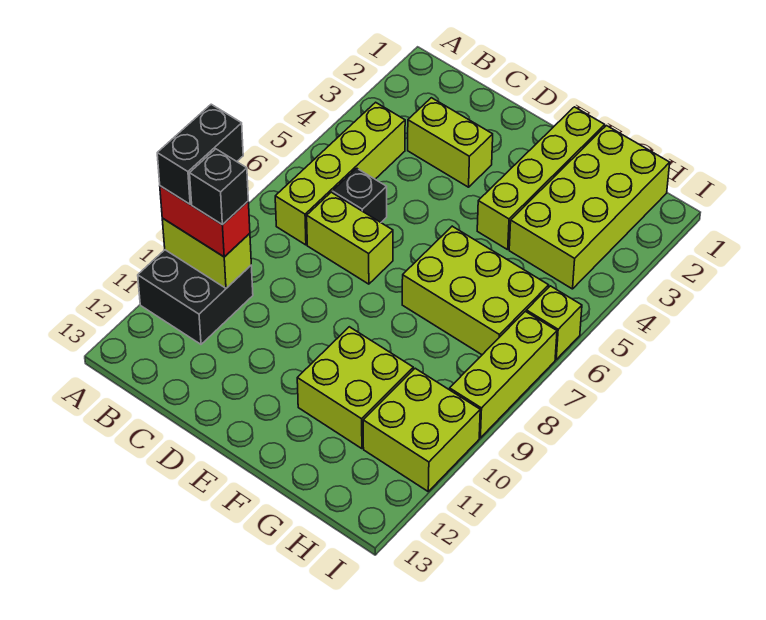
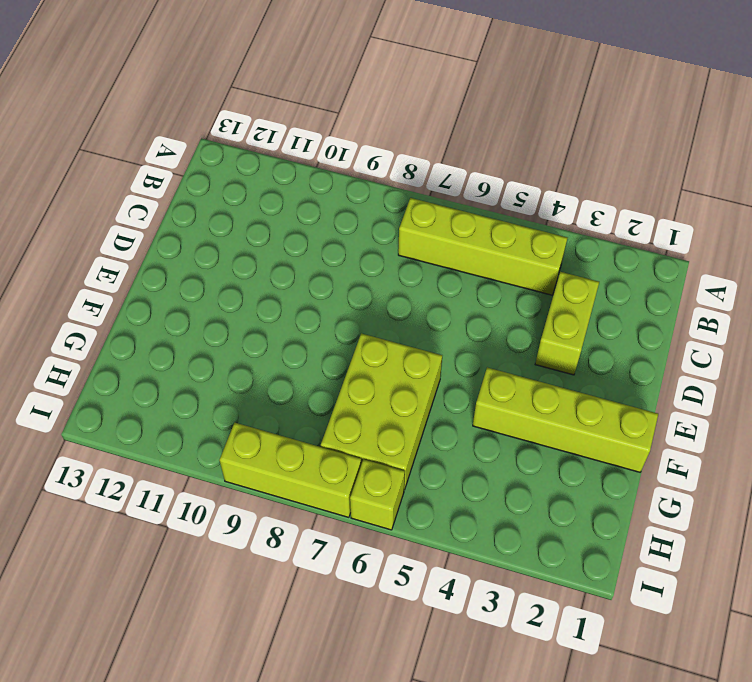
none -> black 2x2 brick [138,250,253,344]
none -> black 1x1 brick [332,168,387,222]
none -> lime 1x2 brick [307,192,393,284]

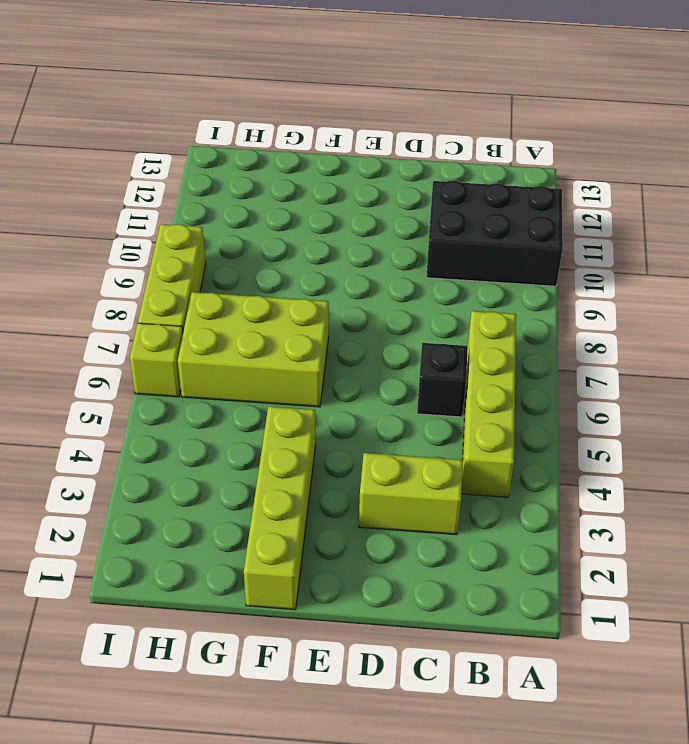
black 2x3 brick [426,180,563,286] -> black 2x2 brick [138,250,253,344]
none -> lime 1x2 brick [307,192,393,284]
none -> lime 2x2 brick [297,327,413,449]
none -> lime 2x4 brick [509,126,670,289]

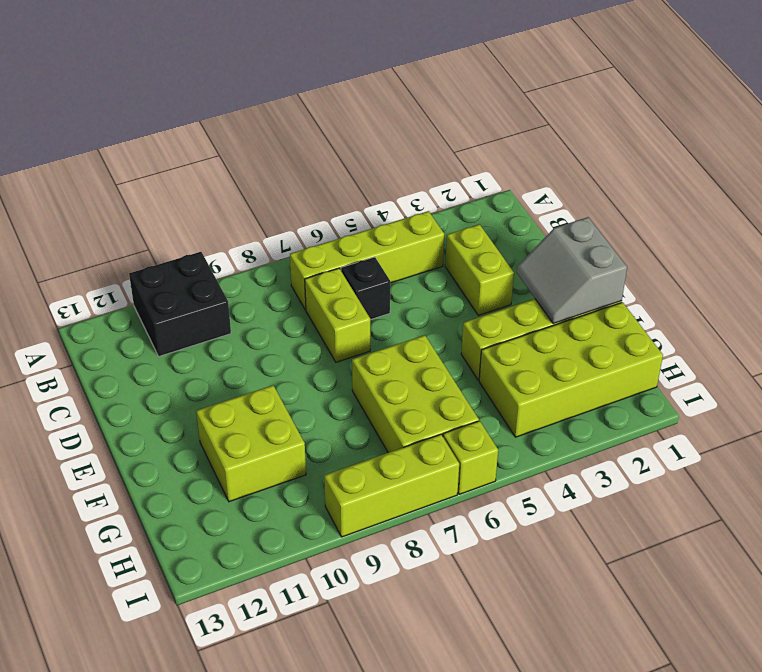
grey 2x2 slope [517,217,627,324] -> none
none -> lime 2x2 brick [363,368,480,491]
none -> lime 1x2 brick [162,218,251,288]
none -> red 1x2 brick [160,186,250,257]

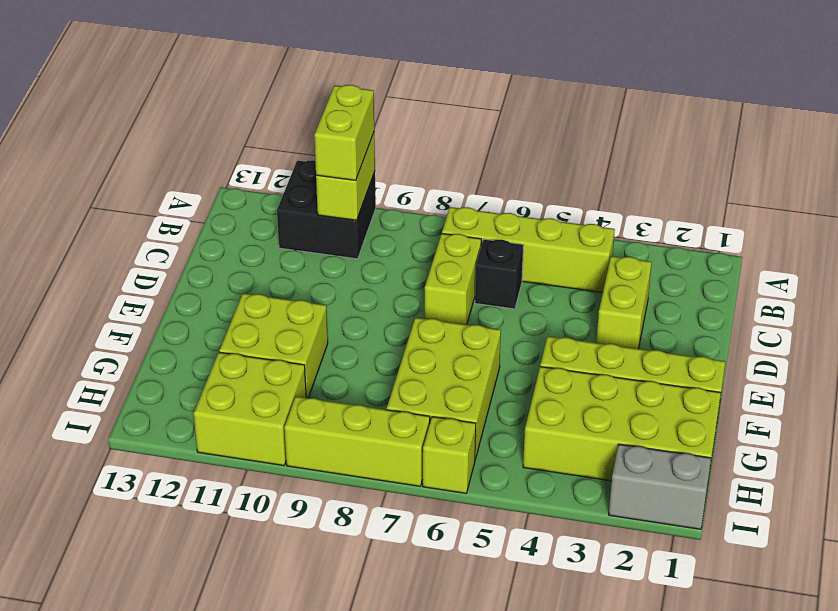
lime 1x2 brick [314,85,374,180] -> red 1x2 brick [160,186,250,257]
grey 1x2 brick [609,444,711,529] -> none
none -> black 1x2 brick [157,104,243,204]
none -> black 1x1 brick [190,149,248,225]

